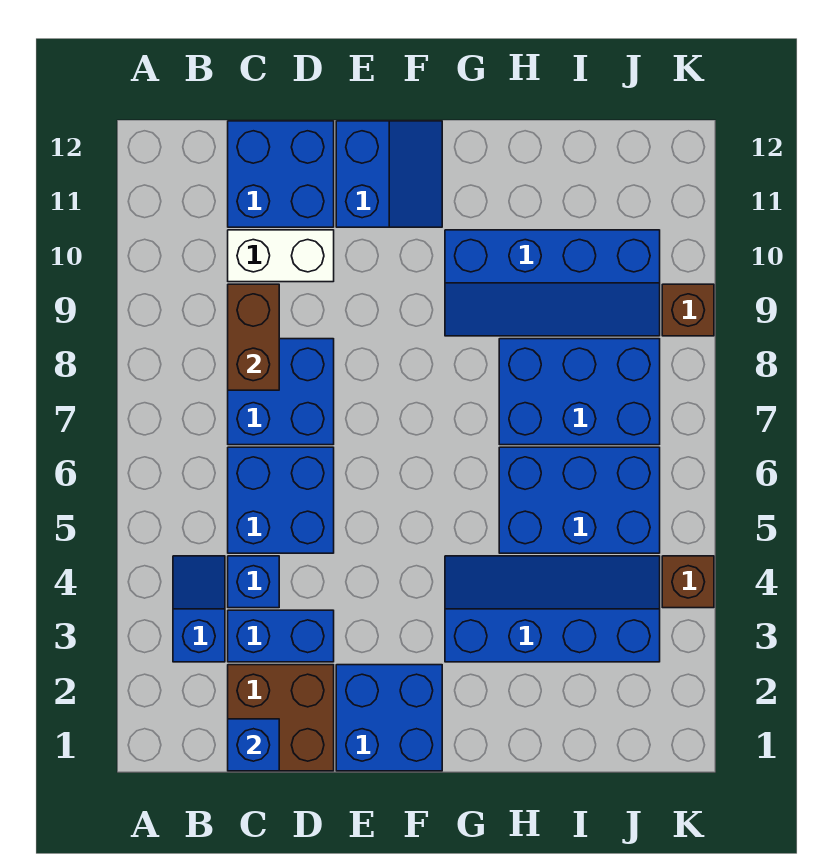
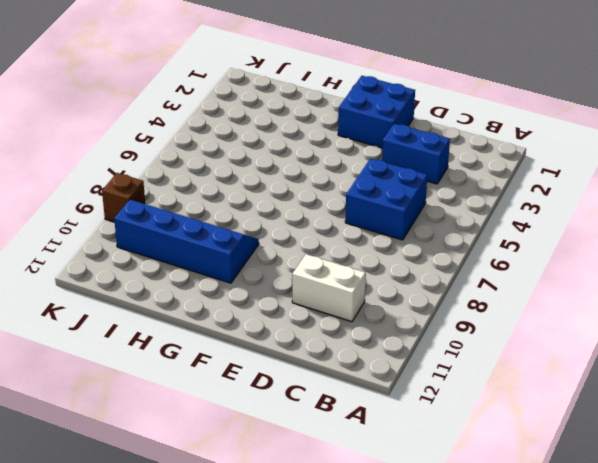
none -> blue 1x2 slope [173,556,225,662]
none -> brown 2x2 brick [228,665,334,771]
none -> blue 1x1 brick [228,556,279,608]

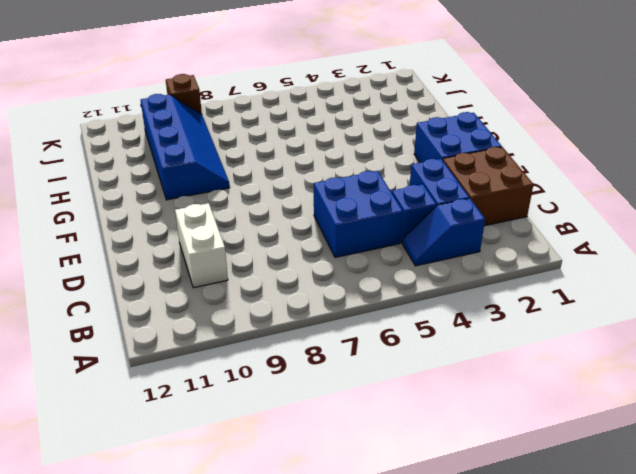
none -> blue 2x2 brick [228,339,334,445]
none -> blue 2x2 brick [228,121,334,227]
none -> blue 2x2 slope [336,121,442,227]

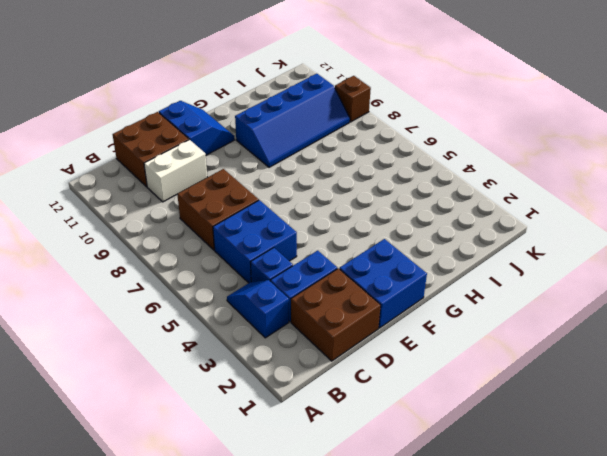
brown 2x2 brick [177,169,259,250] -> blue 2x2 brick [228,339,334,445]
brown 2x2 brick [113,112,189,187] -> blue 2x2 brick [228,121,334,227]
none -> blue 2x4 slope [445,556,660,662]
none -> blue 2x3 brick [499,447,660,553]
none -> blue 2x3 brick [499,339,660,445]

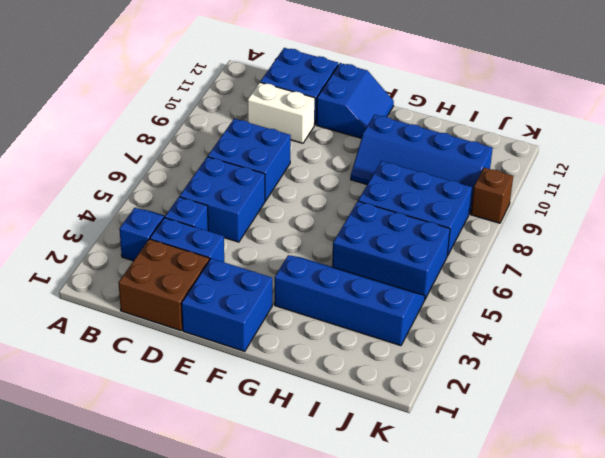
none -> brown 1x1 brick [662,556,714,608]
none -> blue 1x1 brick [228,719,279,771]
none -> brown 1x2 brick [228,284,279,390]

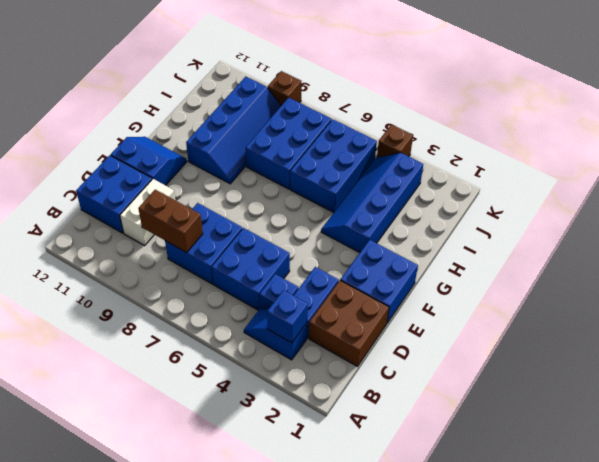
blue 1x1 brick [267,290,308,343] -> blue 1x1 brick moved to [228,719,279,771]

